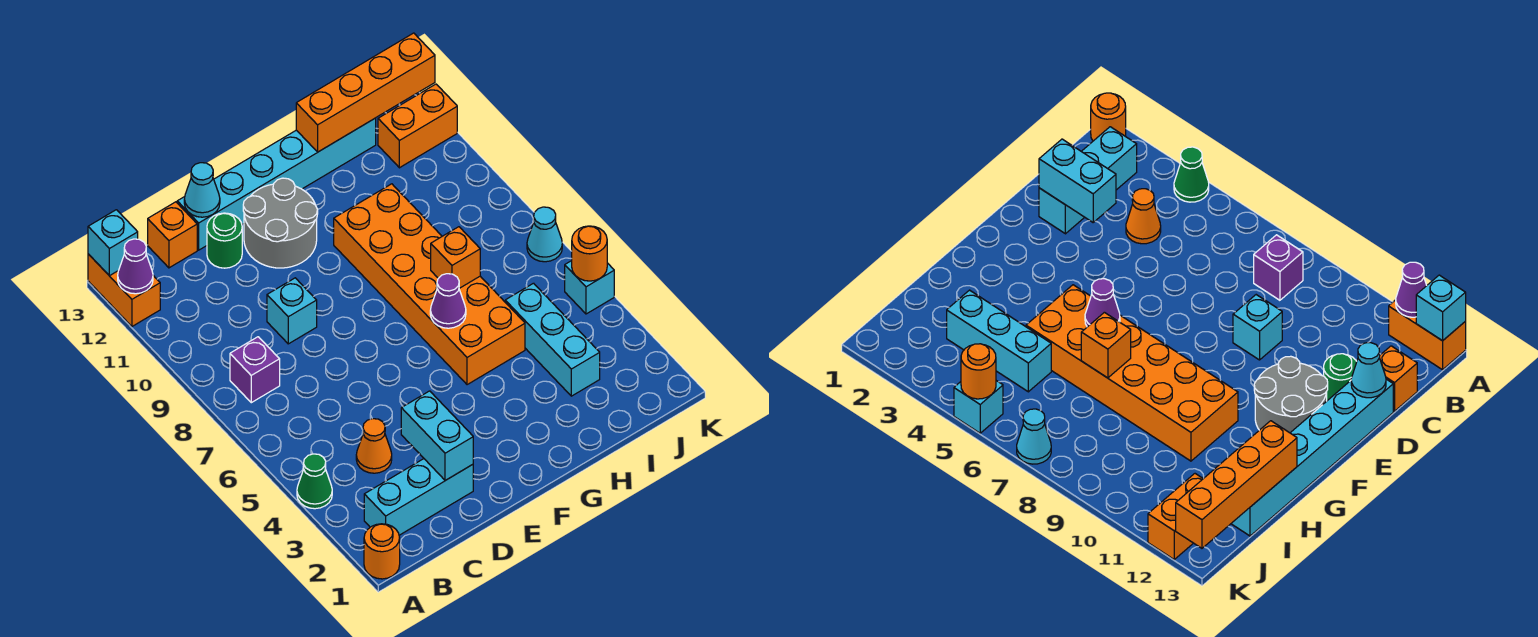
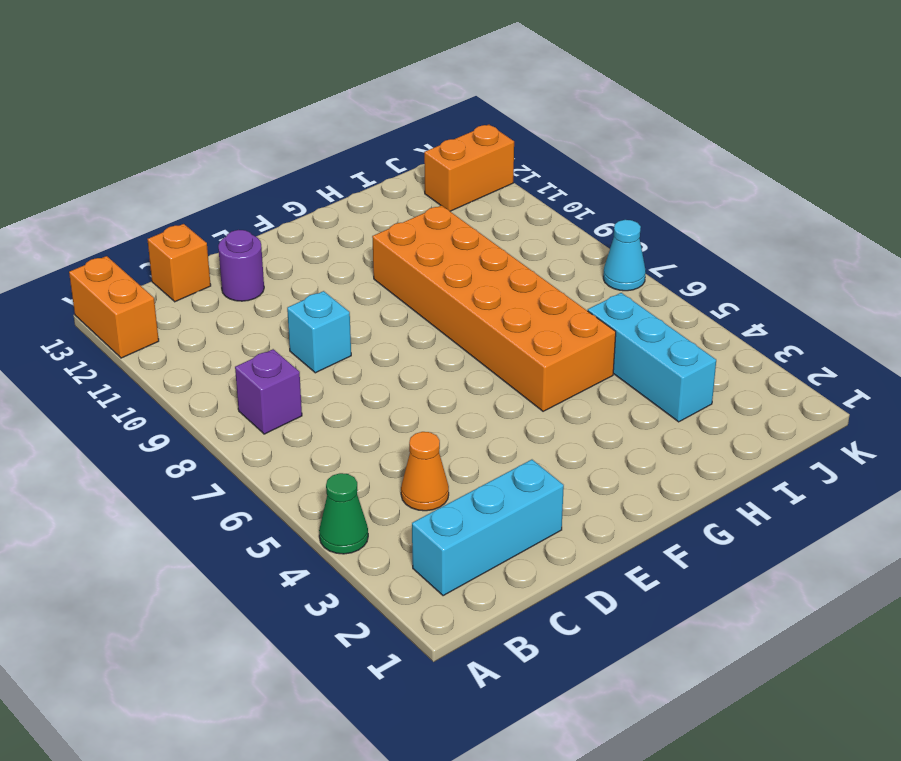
purple 1x1 round brick [218,230,264,301] -> green 1x1 round brick [207,213,242,268]
none -> orange 1x1 round brick [364,524,400,579]
none -> cyan 1x6 brick [177,118,376,250]
none -> grey 2x2 round brick [243,178,318,268]

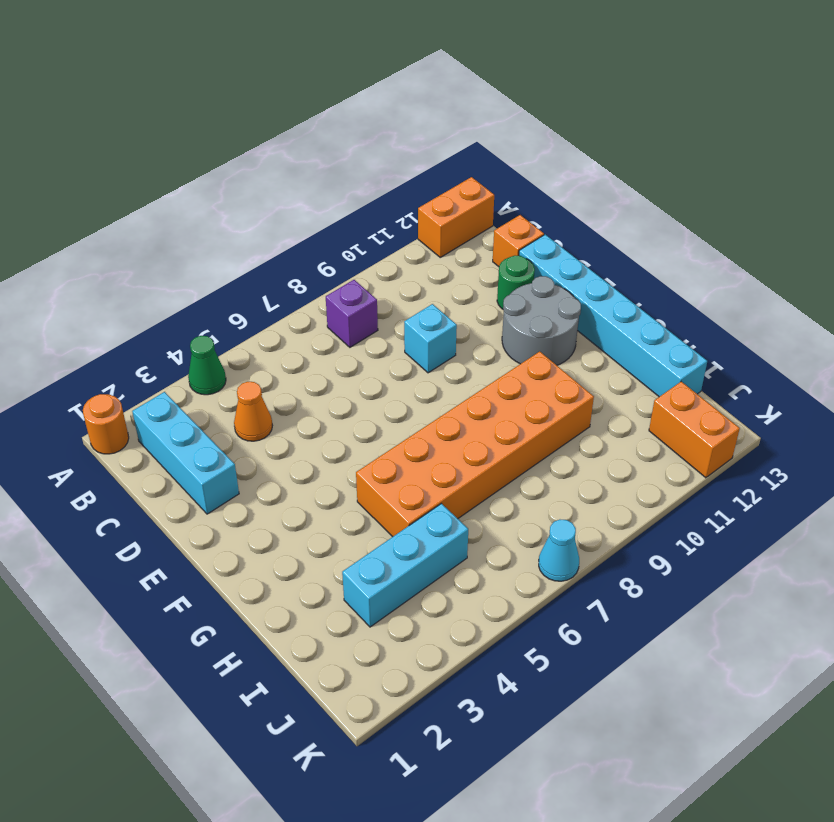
none -> cyan 1x1 brick [565,261,614,314]
none -> purple 1x1 cone [118,239,153,294]
none -> cyan 1x1 brick [88,210,138,276]

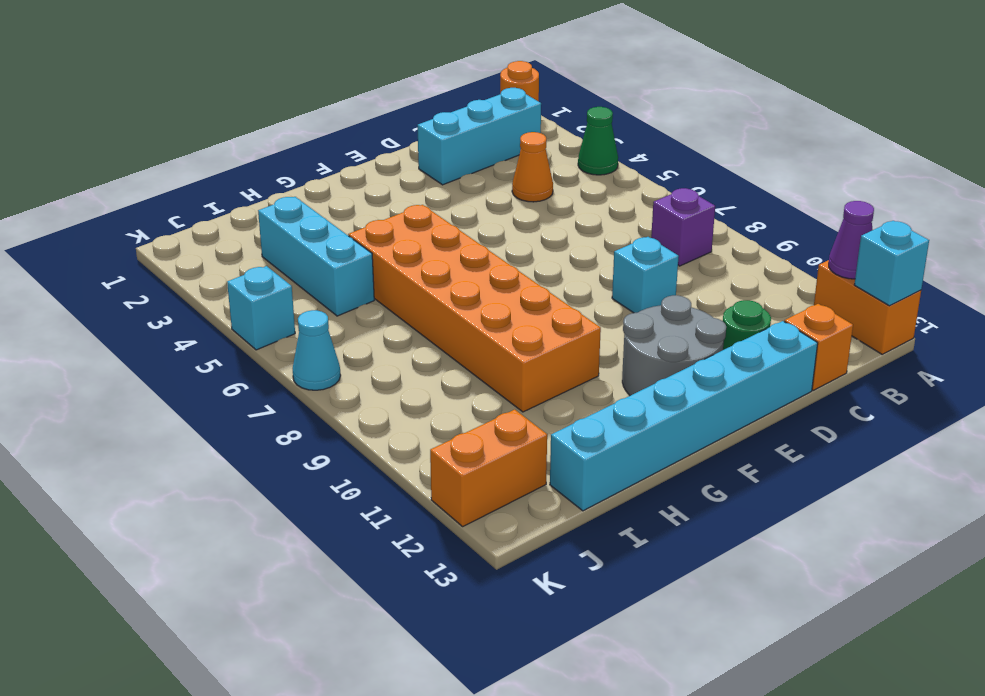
none -> cyan 1x2 brick [401,391,473,481]
none -> cyan 1x1 cone [184,163,220,217]
none -> purple 1x1 cone [430,274,466,328]

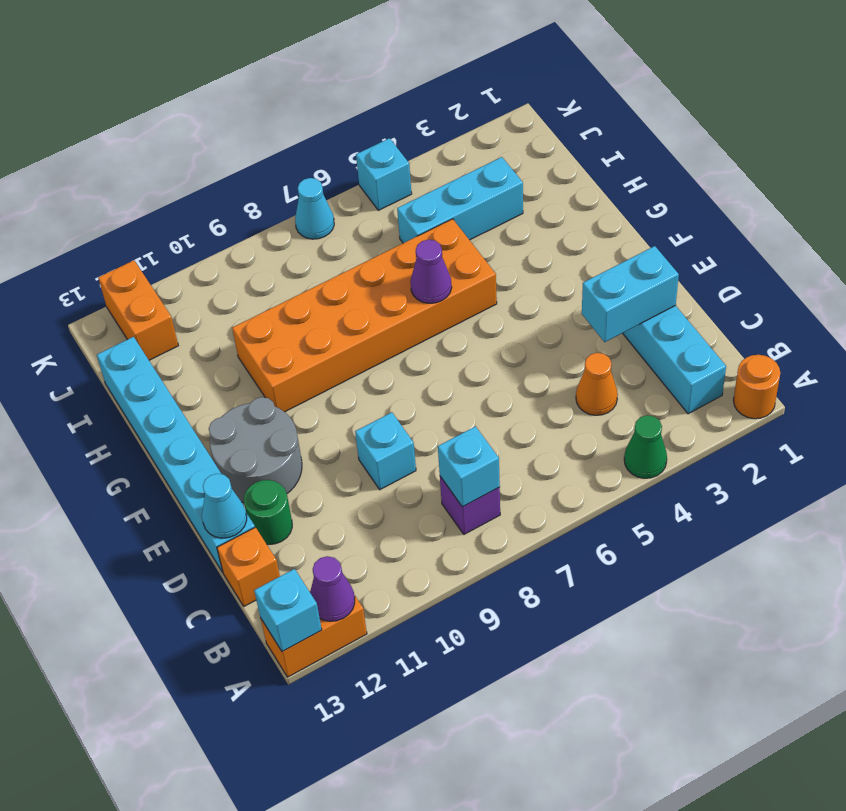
cyan 1x1 brick [438,426,500,507] -> none
none -> orange 1x1 brick [431,227,480,288]
none -> orange 1x4 brick [296,33,435,152]
none -> orange 1x1 round brick [572,226,607,281]

